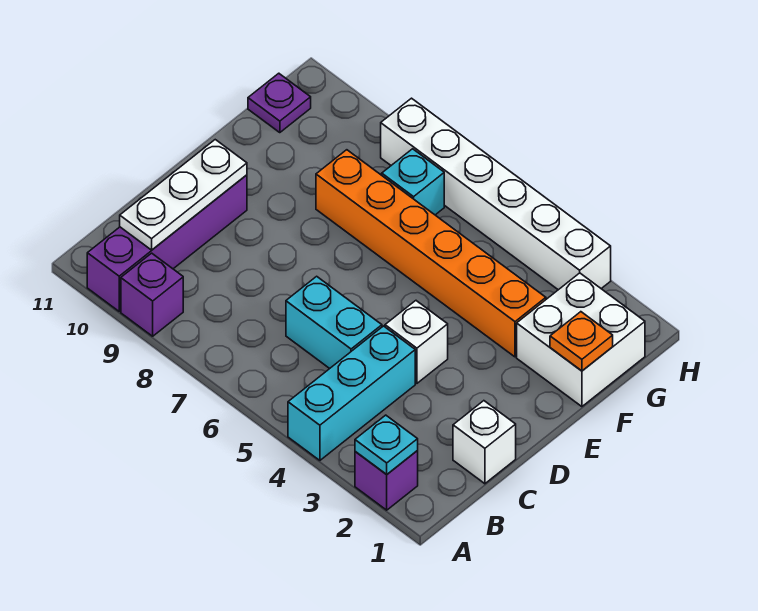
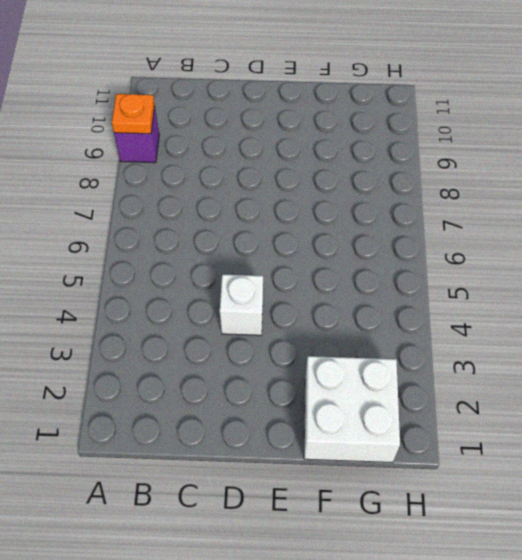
orange 1x1 plate [112,94,155,134] -> orange 1x1 plate moved to [550,312,613,371]
none -> purple 1x1 brick [355,451,418,510]
none -> cyan 1x3 brick [288,326,415,460]
none -> purple 1x4 brick [87,175,247,311]

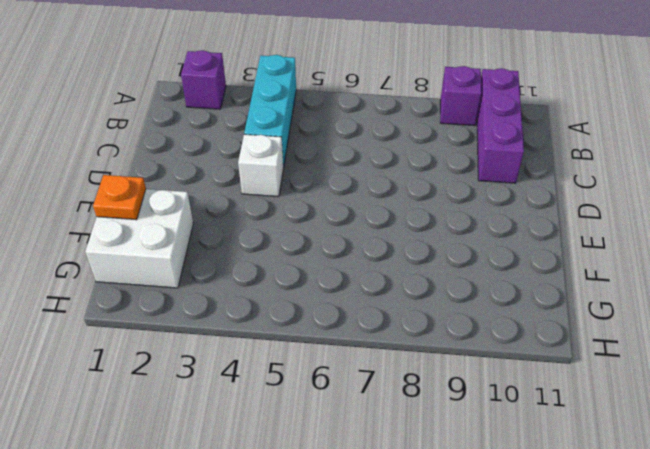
purple 1x3 brick [477,68,524,183] -> purple 1x4 brick [87,175,247,311]
none -> white 1x1 brick [453,401,516,484]
none -> cyan 1x2 brick [286,276,382,369]
none -> orange 1x6 brick [316,150,546,357]

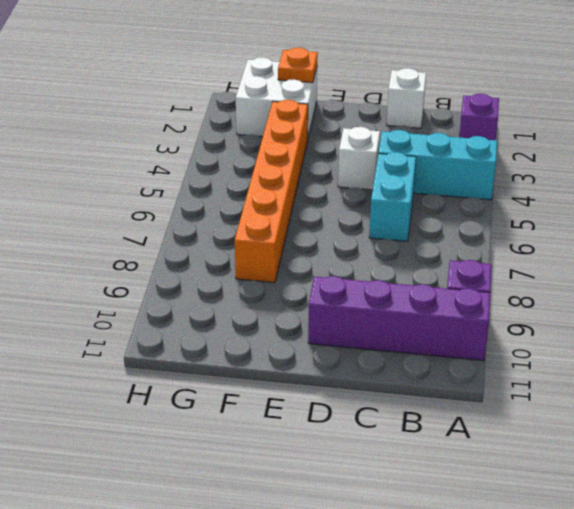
none -> cyan 1x1 brick [382,149,444,215]
none -> purple 1x1 plate [248,73,311,133]
none -> white 1x6 brick [381,98,611,290]

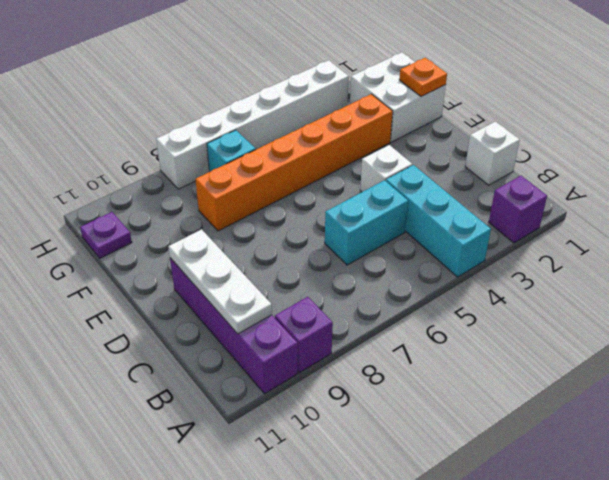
none -> cyan 1x1 plate [355,415,418,474]

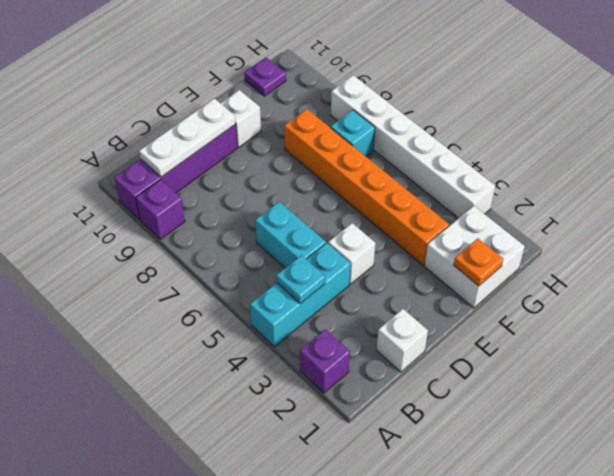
cyan 1x1 plate [276,255,325,304] -> cyan 1x1 plate moved to [355,415,418,474]
white 1x1 brick [221,90,261,147] -> none

